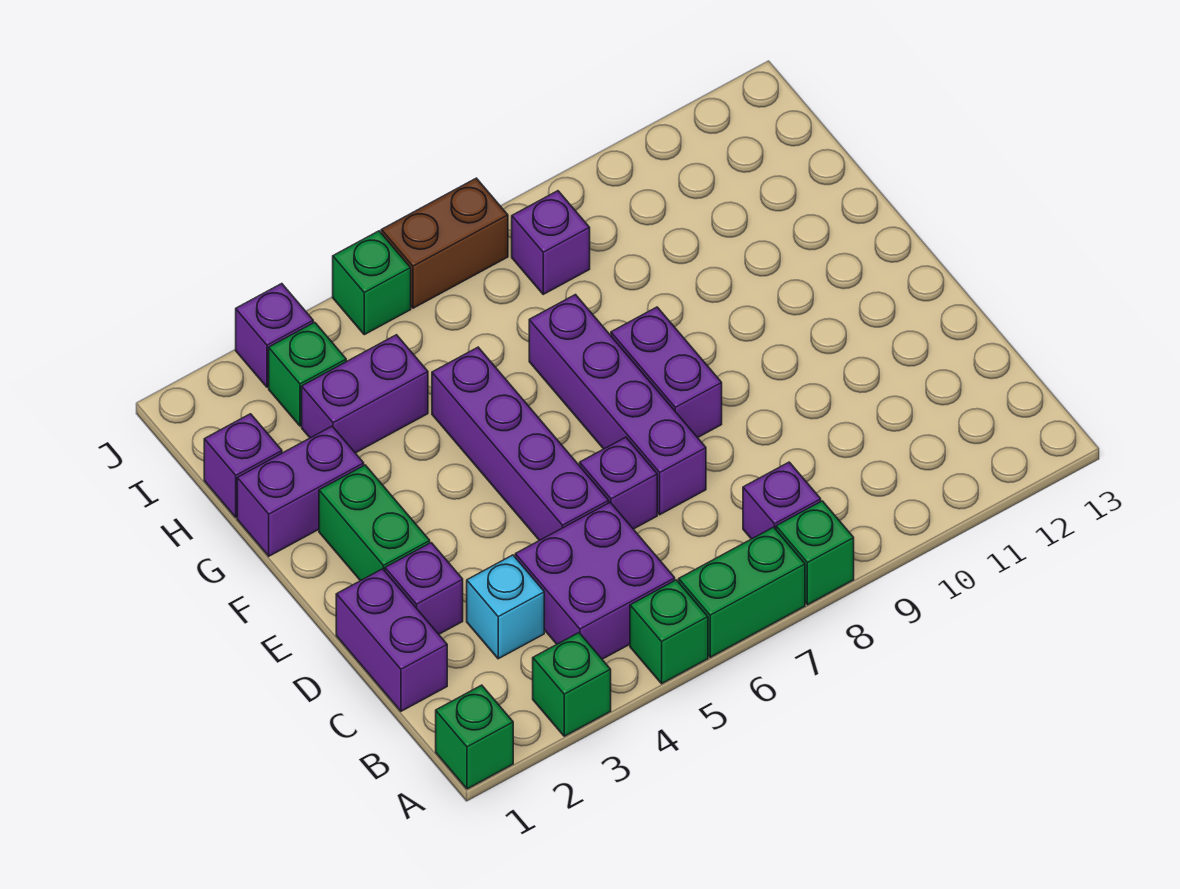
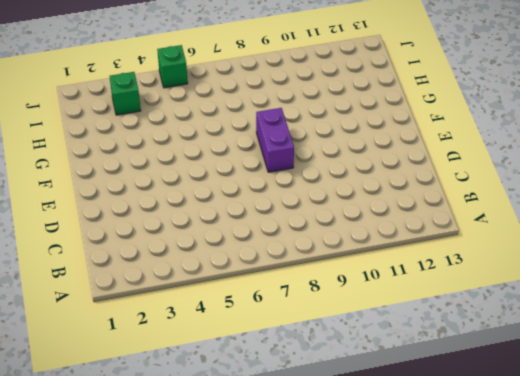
none -> green 1x1 brick [436,685,513,789]
none -> green 1x1 brick [533,633,611,736]
none -> green 1x1 brick [630,580,708,684]

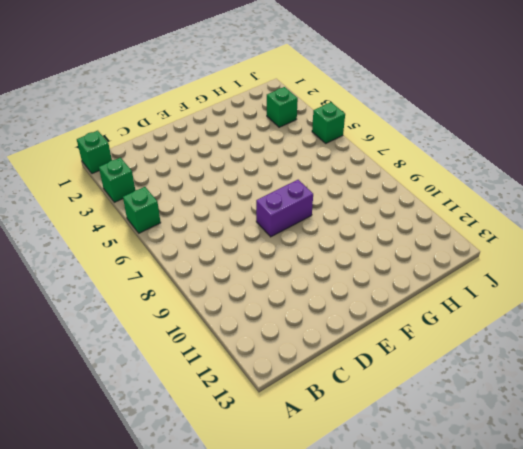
none -> green 1x2 brick [679,527,805,657]
none -> green 1x1 brick [776,501,854,605]
none -> purple 2x2 brick [515,502,675,659]

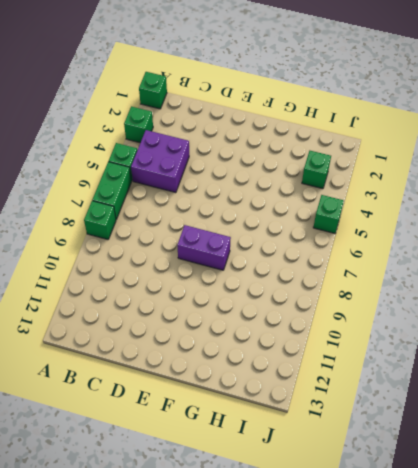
none -> purple 1x1 brick [743,462,821,539]
none -> purple 1x2 brick [336,569,447,711]
none -> cyan 1x1 brick [467,555,544,659]

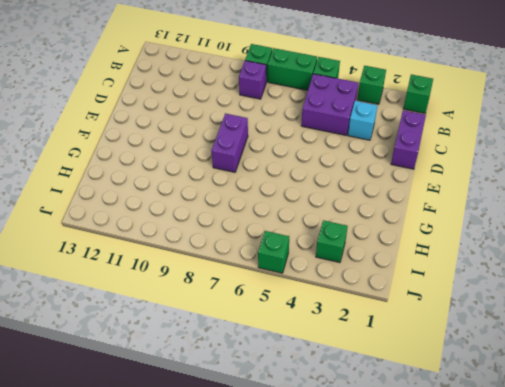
none -> purple 1x1 brick [385,543,463,634]
none -> purple 1x4 brick [432,347,609,541]
none -> purple 1x1 brick [580,437,657,529]

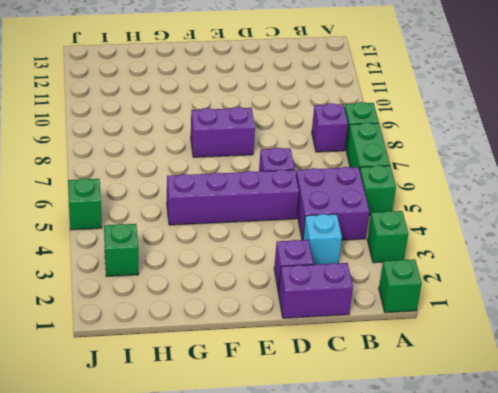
none -> purple 1x4 brick [529,295,706,515]
none -> green 1x2 brick [319,465,430,581]
none -> purple 1x2 brick [237,426,364,556]

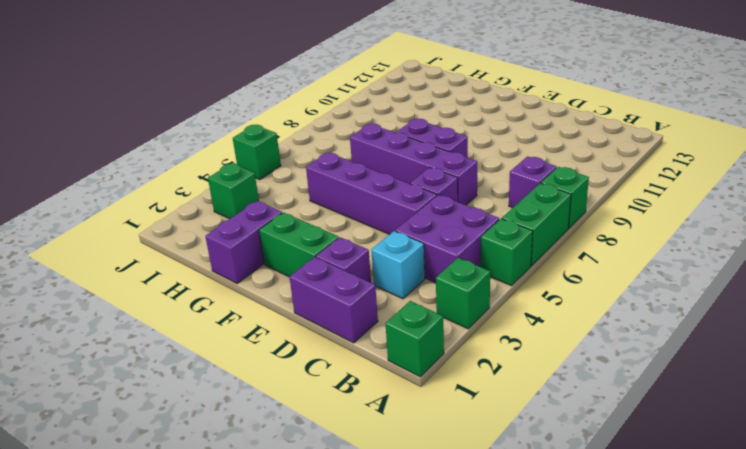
none -> purple 1x1 brick [204,414,282,517]
none -> purple 1x2 brick [302,335,428,453]
none -> purple 1x1 brick [512,191,590,294]

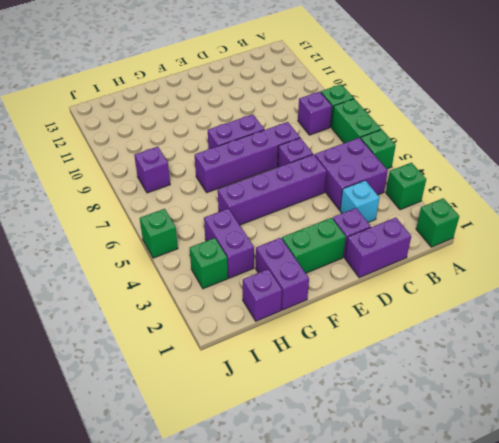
none -> purple 1x1 brick [236,284,313,387]
none -> brown 1x2 brick [381,178,508,308]

